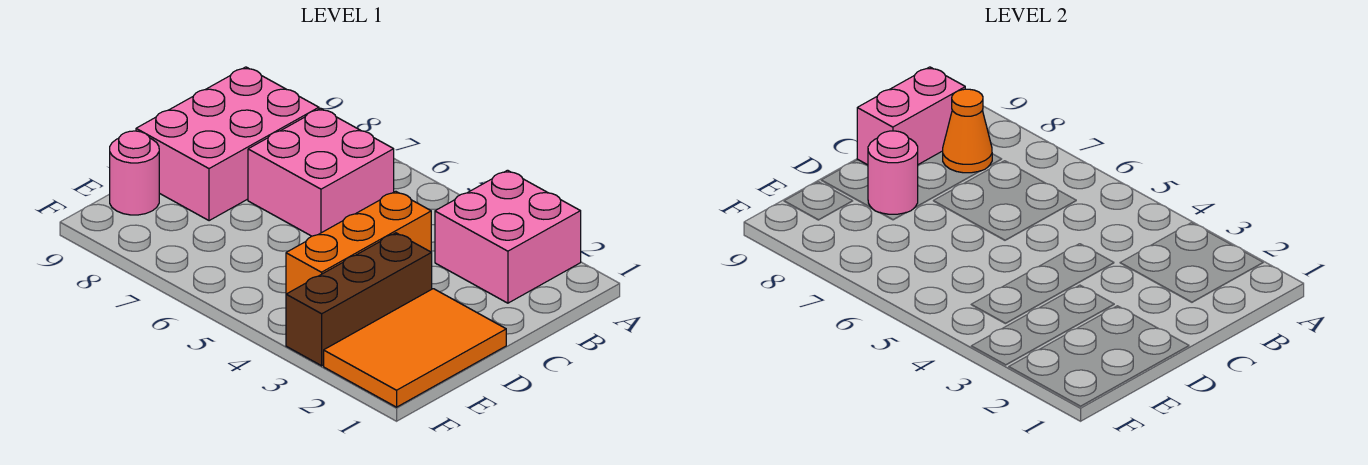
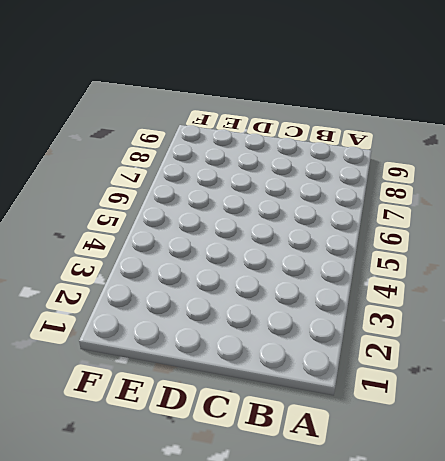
none -> pink 2x2 brick [435,170,581,303]
none -> pink 2x2 brick [248,108,394,236]

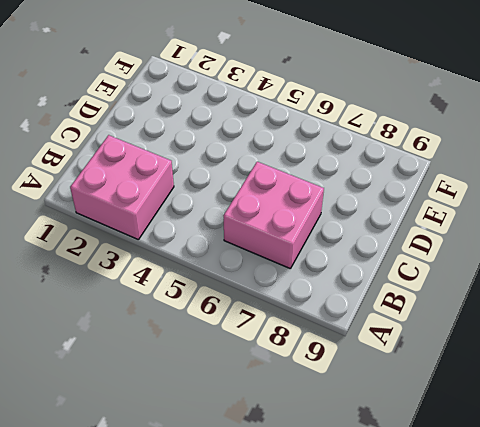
none -> pink 2x3 brick [136,67,319,221]
none -> orange 1x3 brick [286,191,431,294]

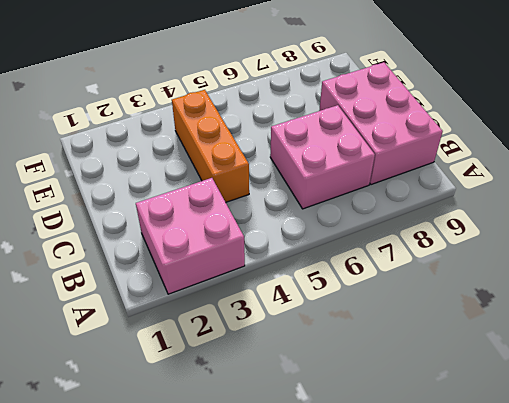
none -> orange 2x3 tile [324,289,506,407]
none -> brown 1x3 brick [286,233,432,366]

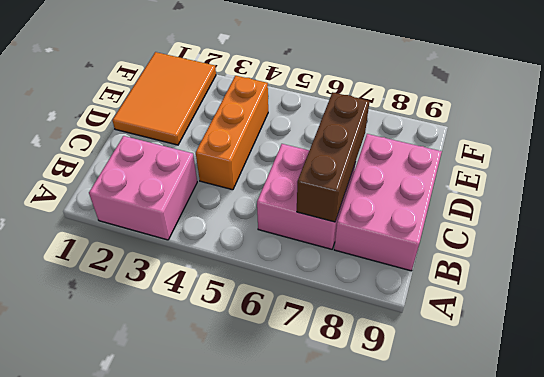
brown 1x3 brick [297,92,370,222] -> brown 1x3 brick moved to [286,233,432,366]
none -> pink 1x1 round brick [110,131,159,215]
none -> orange 1x1 cone [943,89,992,173]

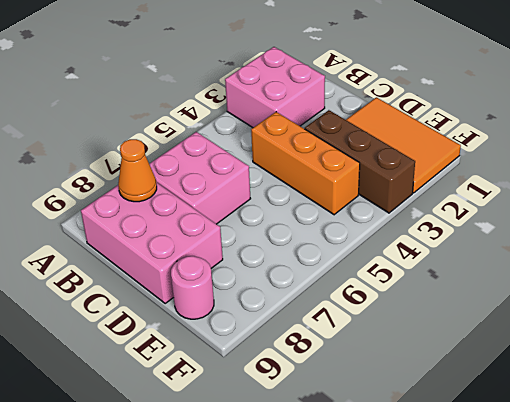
none -> pink 1x2 brick [857,67,965,165]
none -> pink 1x1 round brick [868,131,918,214]

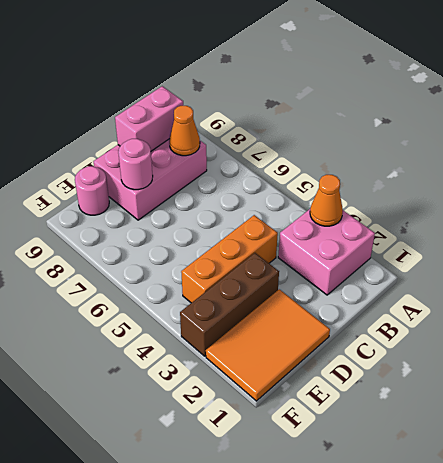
orange 1x1 cone [310,175,343,226] -> none
none -> pink 2x2 brick [248,108,394,236]

